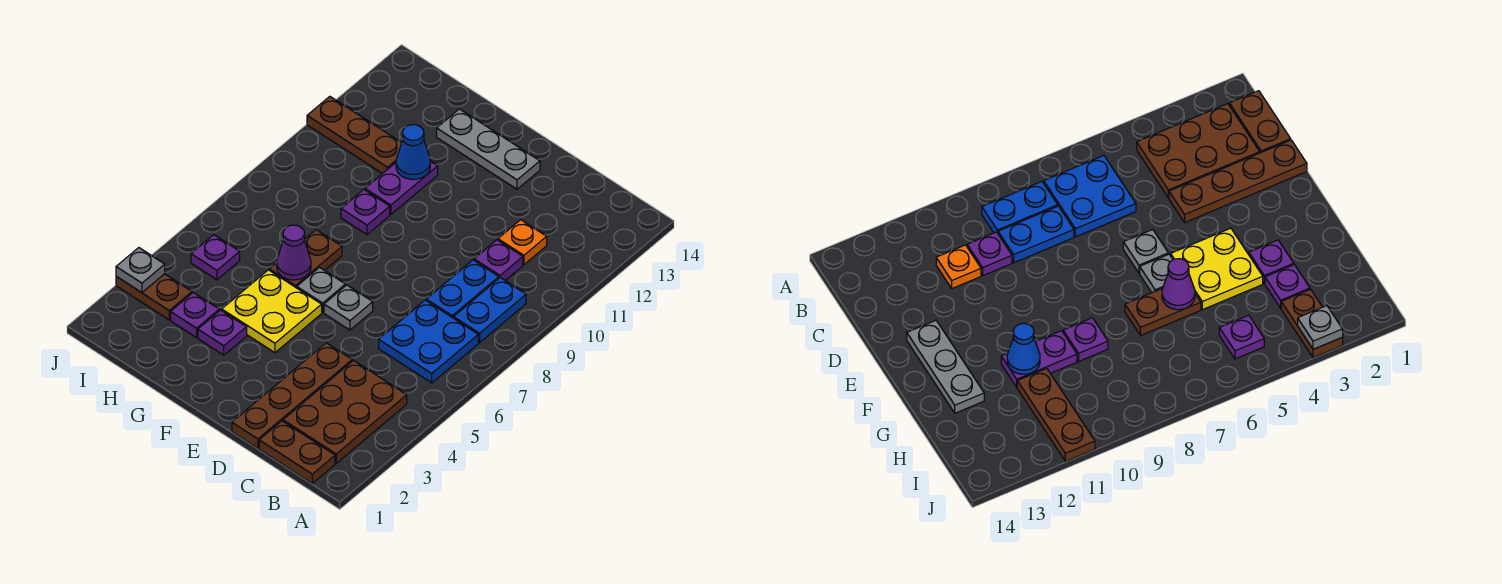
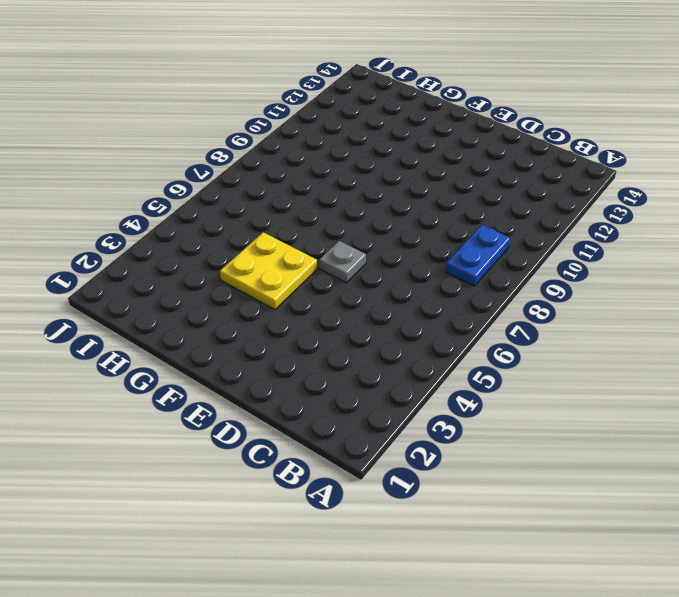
none -> brown 1x2 plate [259,421,335,483]
none -> brown 2x3 plate [283,361,407,463]
none -> blue 2x2 plate [379,300,478,383]

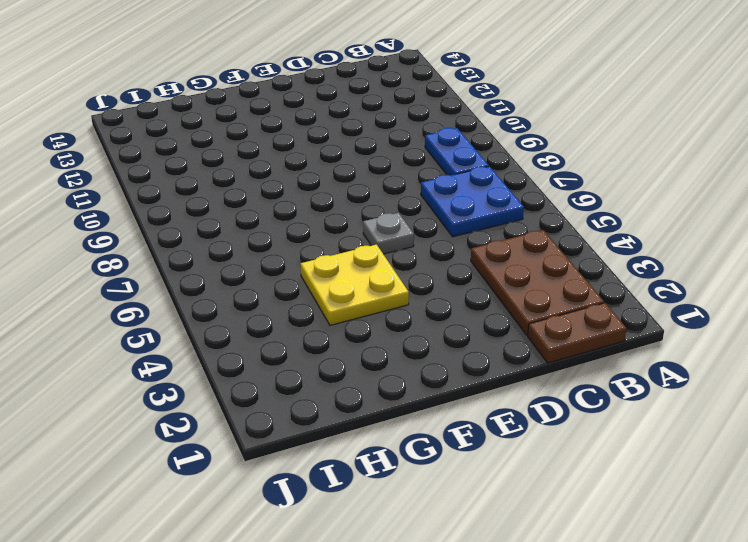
none -> blue 1x2 plate [426,260,499,318]
none -> purple 1x1 plate [474,240,523,281]
none -> orange 1x1 plate [498,220,547,265]

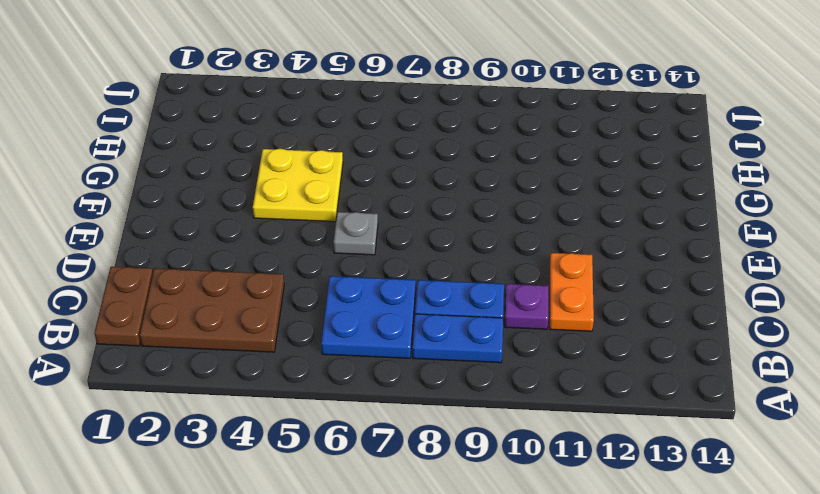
orange 1x2 plate [550,253,594,331] -> orange 1x1 plate [498,220,547,265]
none -> brown 1x4 plate [232,343,352,448]
none -> grey 1x3 plate [437,109,540,189]
none -> grey 1x1 plate [297,267,345,312]

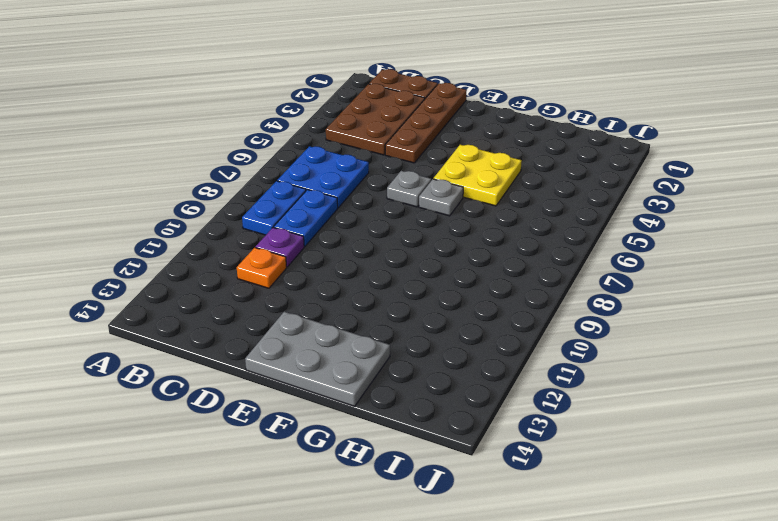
grey 2x3 plate [245,312,390,406] -> grey 1x3 plate [437,109,540,189]
none -> purple 1x1 plate [198,310,247,355]
none -> brown 1x2 plate [269,230,342,288]
none -> purple 1x1 plate [341,190,390,234]

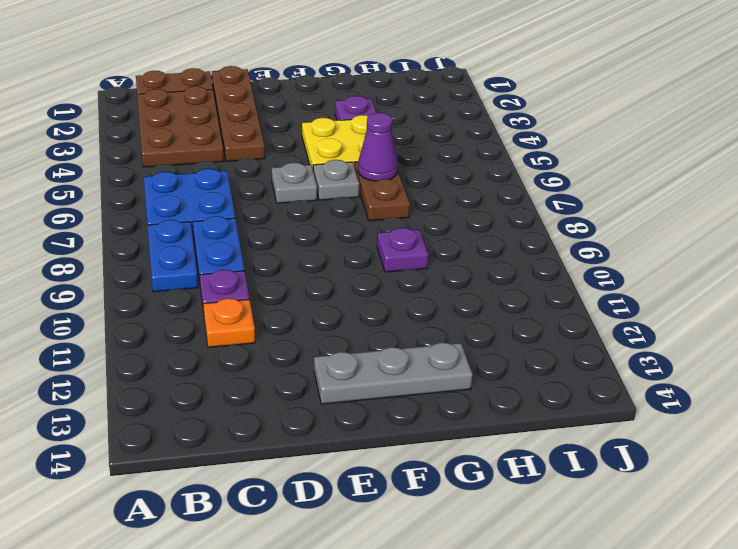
none -> purple 1x2 plate [365,161,438,214]
none -> purple 1x1 plate [171,293,219,338]
none -> brown 1x3 plate [307,97,401,174]

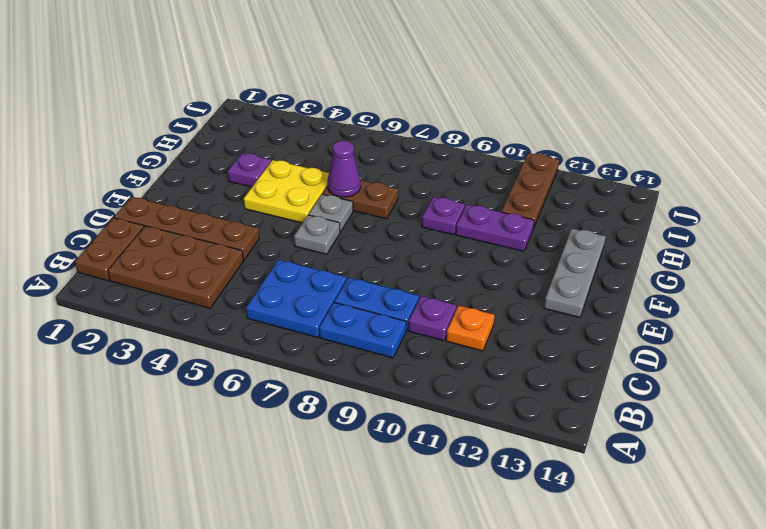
none -> purple 1x1 plate [171,293,219,338]
none -> brown 1x2 plate [116,274,192,320]
none -> purple 1x1 plate [191,235,240,280]

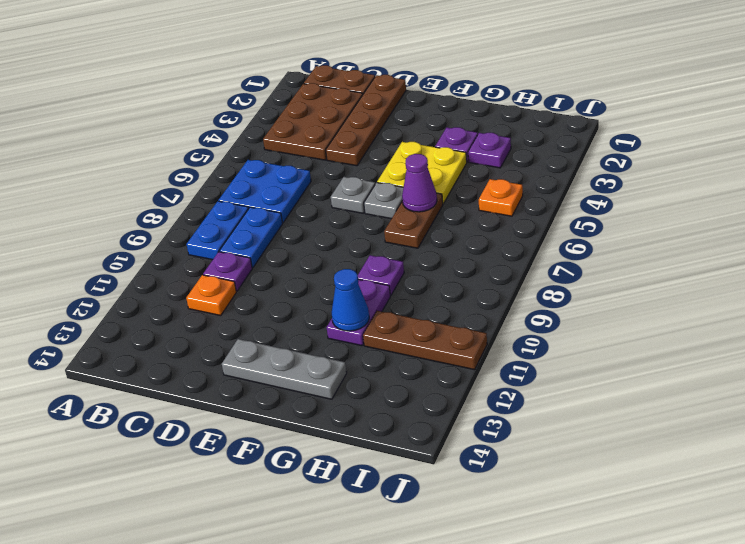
orange 1x1 plate [479,179,523,216] -> purple 1x1 plate [191,235,240,280]
none -> brown 1x2 plate [116,274,192,320]
none -> grey 1x1 plate [116,248,165,293]

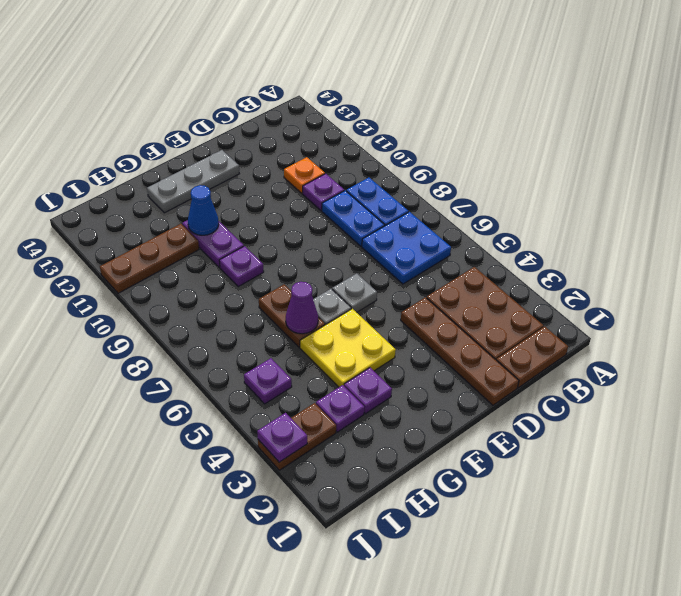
purple 1x1 plate [257,413,307,462] -> grey 1x1 plate [116,248,165,293]

